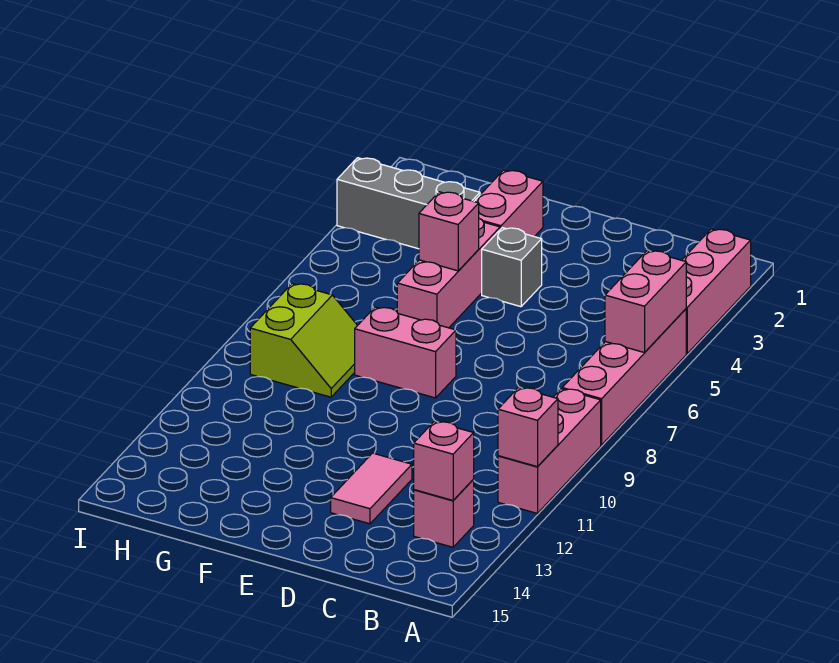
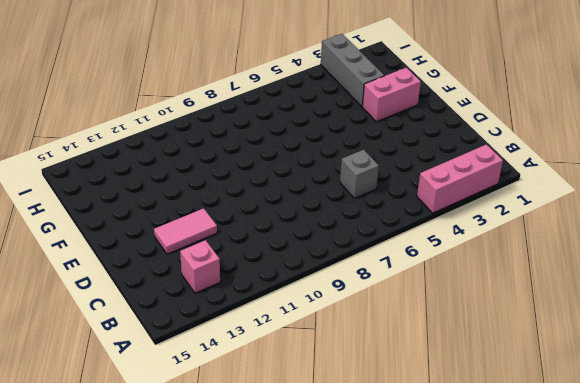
grey 1x1 brick [340,150,379,198] -> grey 1x1 brick moved to [482,228,542,307]
none -> pink 1x4 brick [562,309,686,445]
none -> pink 1x3 brick [498,389,601,513]
none -> pink 1x2 brick [355,307,456,398]

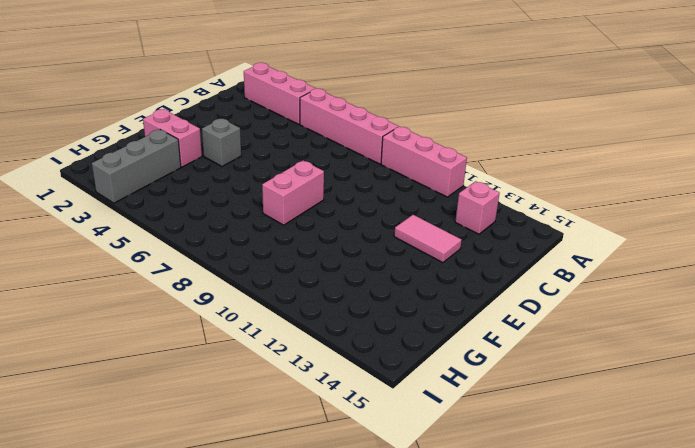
none -> pink 1x3 brick [397,219,500,328]
none -> lime 2x2 slope [250,284,358,397]
none -> pink 1x2 brick [605,251,686,353]

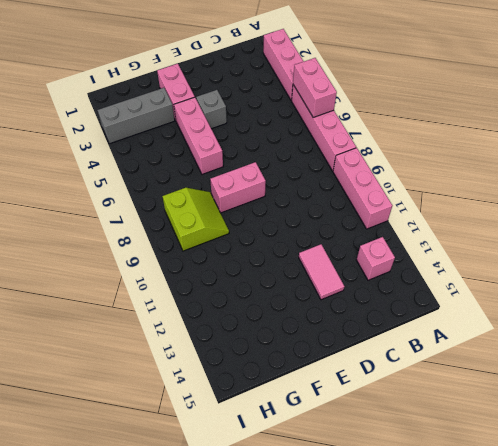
none -> pink 1x1 brick [498,388,558,467]
none -> pink 1x1 brick [414,421,474,500]
none -> pink 1x1 brick [419,192,479,271]

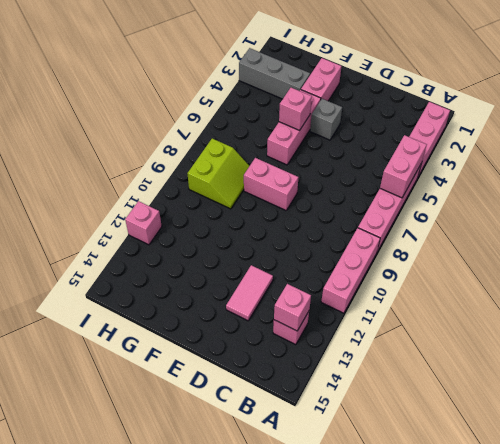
pink 1x1 brick [125,201,162,245] -> pink 1x1 brick moved to [498,388,558,467]

